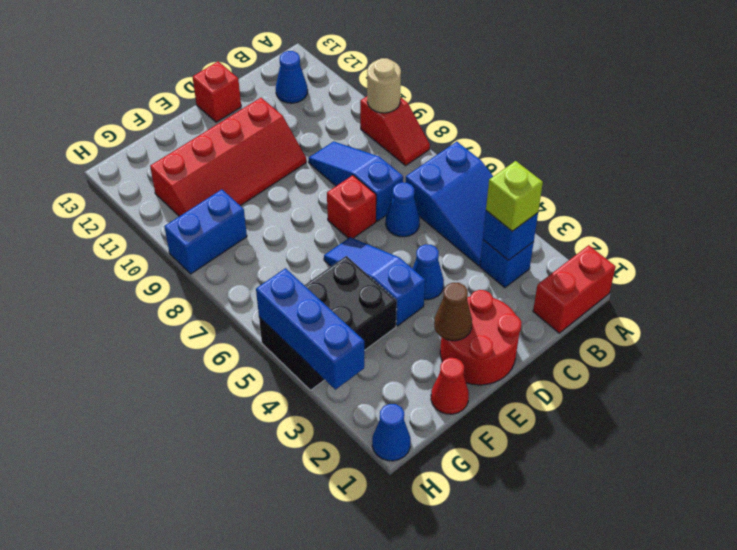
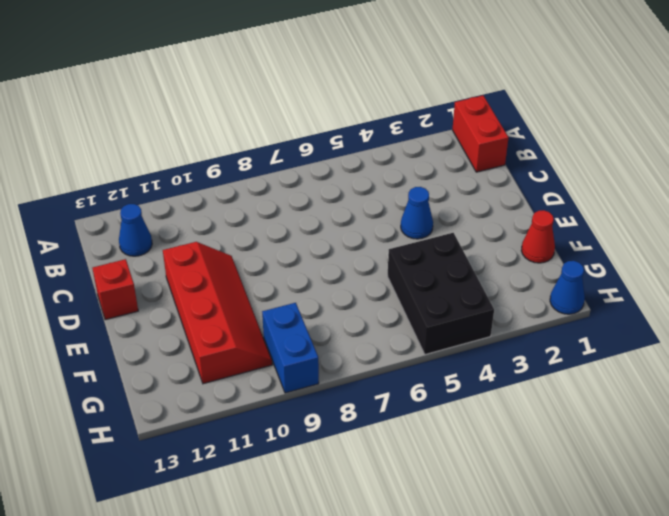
none -> blue 2x3 slope [406,142,493,266]
none -> red 1x2 slope [360,96,430,166]
none -> blue 1x1 brick [480,240,534,288]

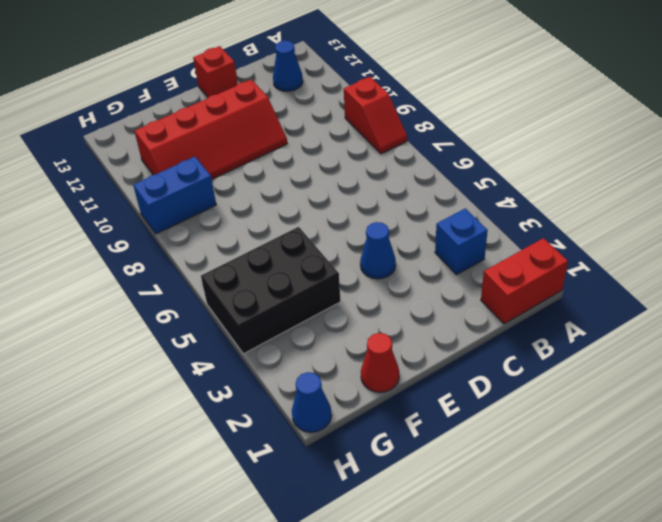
none -> blue 2x3 slope [406,142,493,266]
none -> blue 1x1 cone [386,182,420,237]
none -> blue 1x3 slope [309,142,403,221]

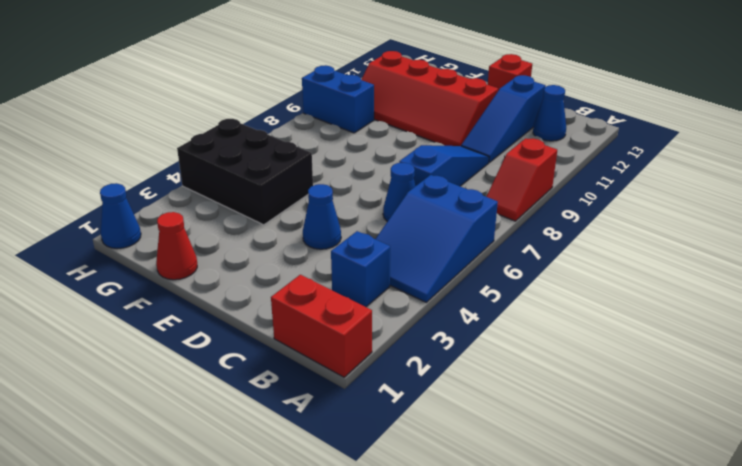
blue 1x3 slope [461,75,546,162] -> blue 1x3 slope turned to [324,237,425,326]
none -> red 2x2 round brick [440,290,521,385]
none -> red 1x1 brick [327,175,376,238]
none -> tan 1x1 round brick [367,58,401,113]

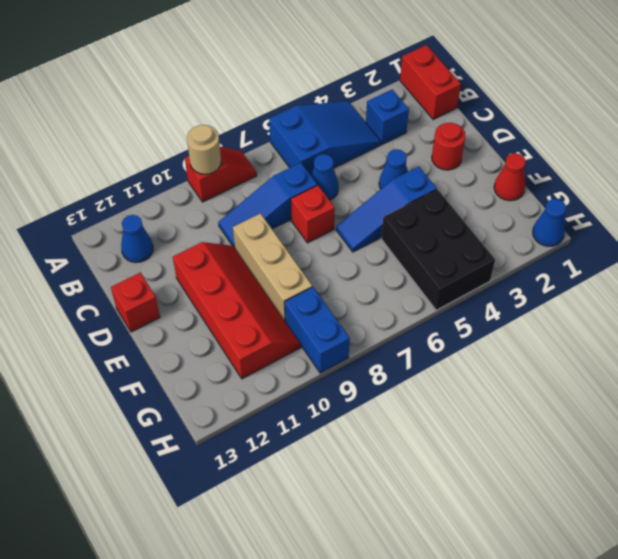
red 1x1 round brick [432,123,466,170] -> red 2x2 round brick [440,290,521,385]
tan 1x3 brick [233,214,312,321] -> none
none -> blue 1x1 brick [483,211,538,260]
none -> brown 1x1 cone [434,283,472,341]
none -> blue 1x3 brick [256,268,364,390]

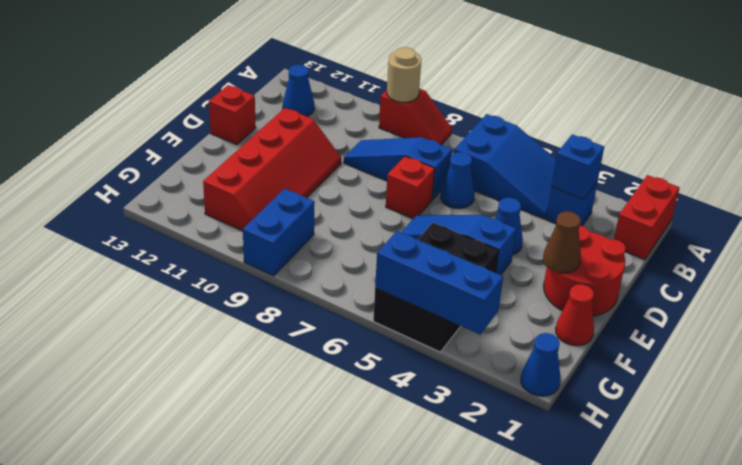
none -> lime 1x1 brick [486,161,543,231]

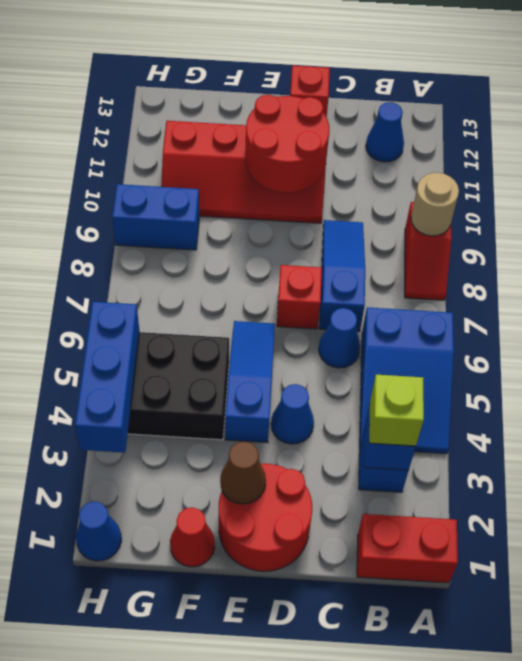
red 2x2 round brick [245,95,329,192] -> none

